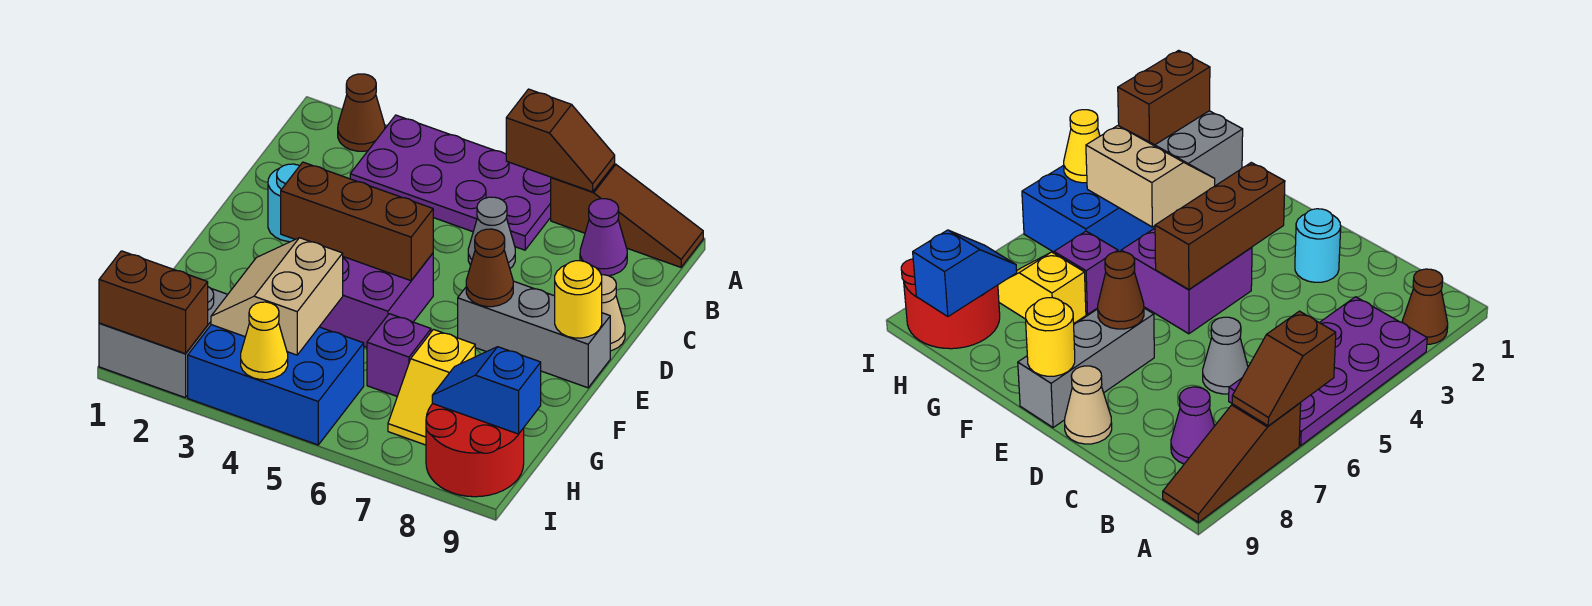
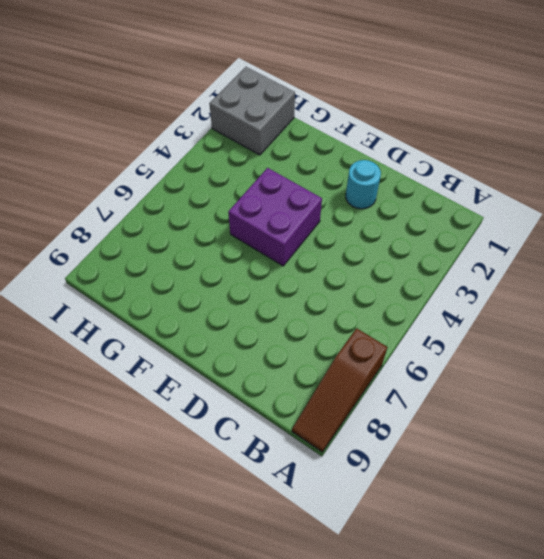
none -> brown 1x1 cone [338,74,385,151]
none -> purple 2x4 plate [350,115,551,250]
none -> purple 1x1 cone [580,199,627,276]

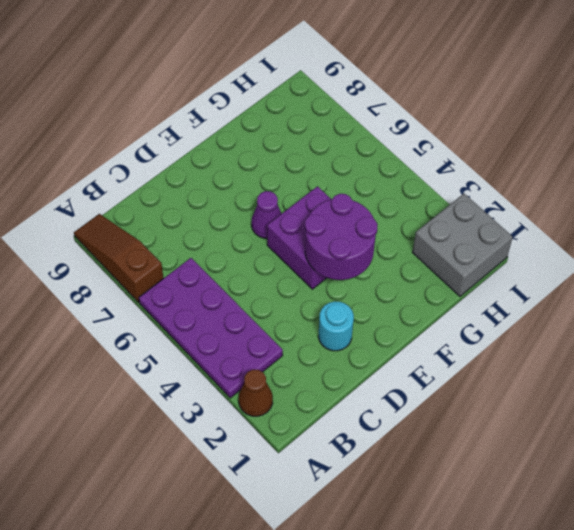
purple 2x2 round brick [305,194,378,280] -> brown 1x3 brick [281,162,433,281]
purple 1x1 cone [251,191,282,238] -> purple 1x1 cone moved to [580,199,627,276]
none -> grey 1x1 cone [468,197,515,268]
none -> tan 1x1 cone [601,275,625,351]
none -> grey 1x3 brick [458,281,610,388]

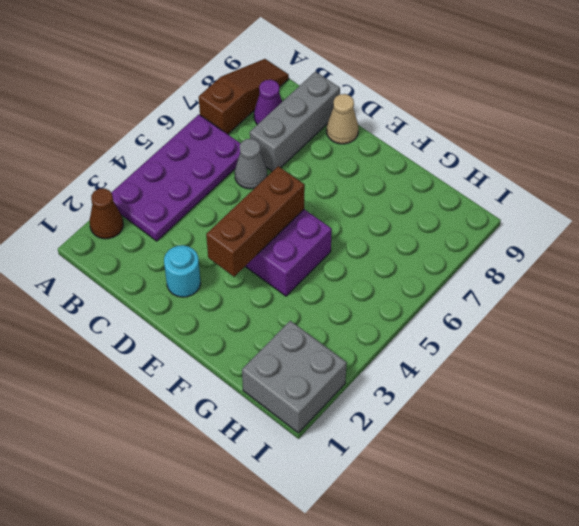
grey 1x3 brick [250,72,340,171] -> grey 1x3 brick moved to [458,281,610,388]
none -> purple 1x1 brick [367,314,431,396]
none -> yellow 1x2 slope [388,329,475,445]
none -> blue 2x3 brick [188,325,364,445]

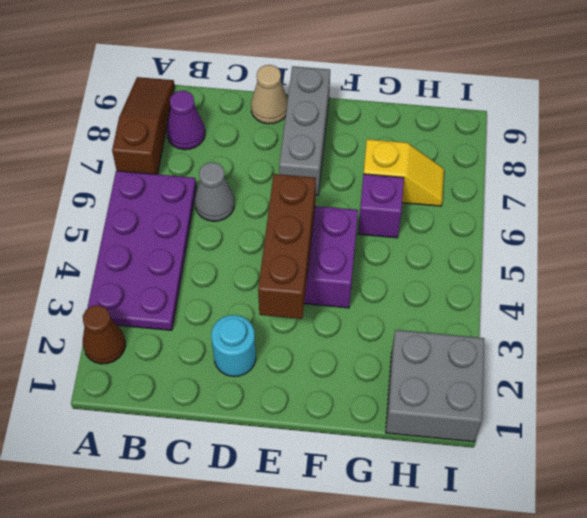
none -> blue 2x3 brick [188,325,364,445]
none -> red 2x2 round brick [426,404,524,497]
none -> brown 1x2 slope [506,89,615,192]

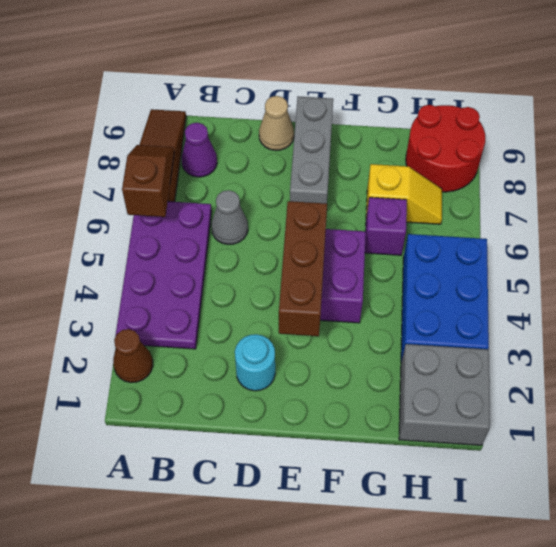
none -> brown 1x1 cone [466,229,513,307]
none -> yellow 1x1 round brick [555,261,602,338]
none -> tan 2x2 slope [211,238,343,355]

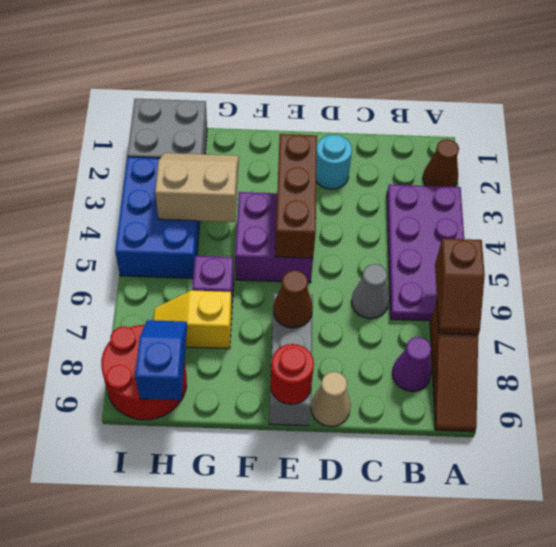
red 1x1 round brick [271,344,314,404] -> yellow 1x1 round brick [555,261,602,338]
none -> brown 1x2 brick [99,251,208,354]
none -> yellow 1x1 cone [241,302,288,380]

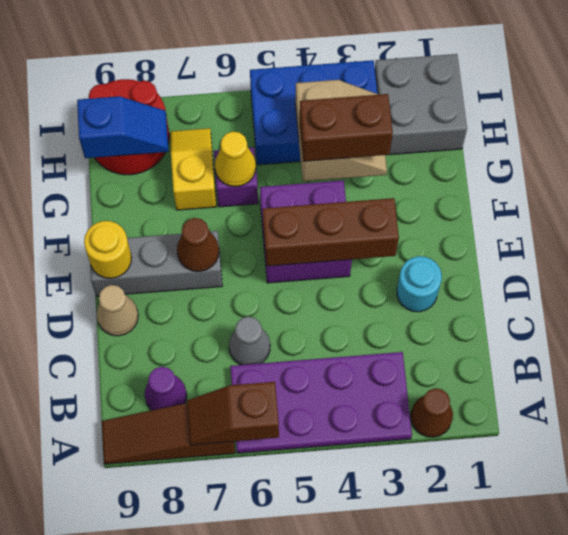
brown 1x2 brick [300,94,393,161] -> brown 1x2 brick moved to [99,251,208,354]
yellow 1x1 cone [215,132,256,187] -> yellow 1x1 cone moved to [241,302,288,380]

